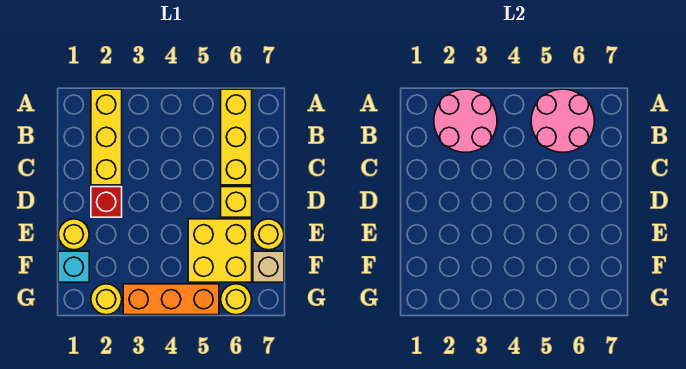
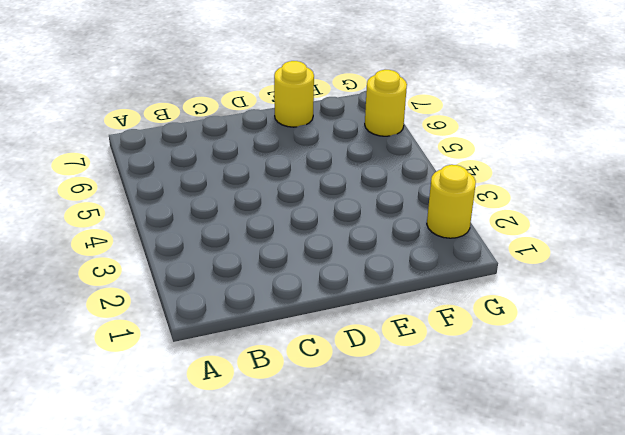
none -> yellow 1x3 brick [91,89,122,185]
none -> yellow 1x3 brick [221,89,252,185]
none -> red 1x1 brick [91,187,122,217]

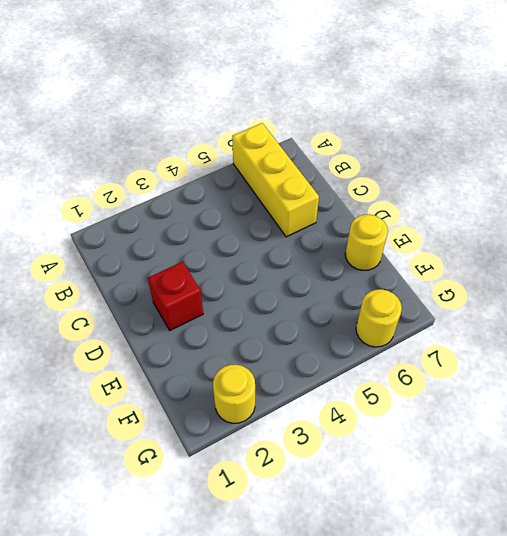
none -> yellow 1x3 brick [91,89,122,185]
none -> yellow 1x1 brick [221,187,252,217]
none -> yellow 1x1 round brick [58,219,89,250]

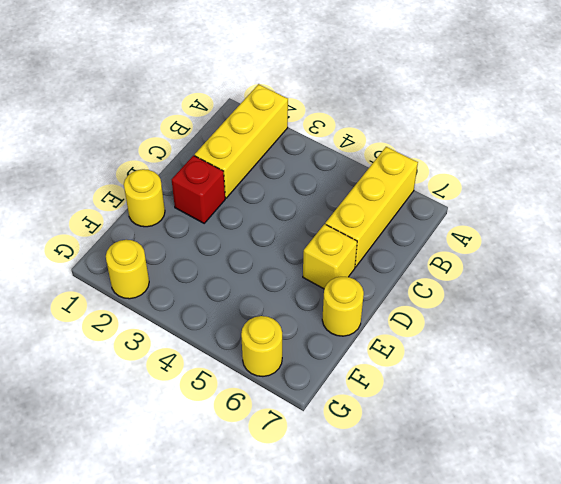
none -> yellow 2x2 brick [188,219,252,282]
none -> cyan 1x1 brick [58,251,89,282]
none -> tan 1x1 brick [253,251,284,282]

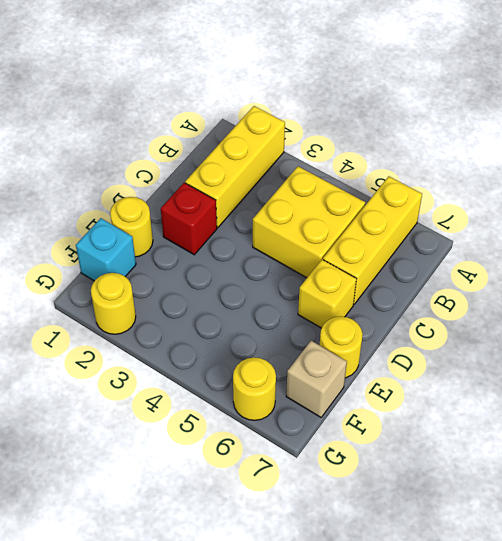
yellow 2x2 brick [253,166,365,278] -> yellow 2x2 brick moved to [188,219,252,282]
none -> orange 1x3 brick [123,284,219,315]
none -> pink 2x2 round brick [434,89,497,152]
none -> pink 2x2 round brick [531,89,594,152]

